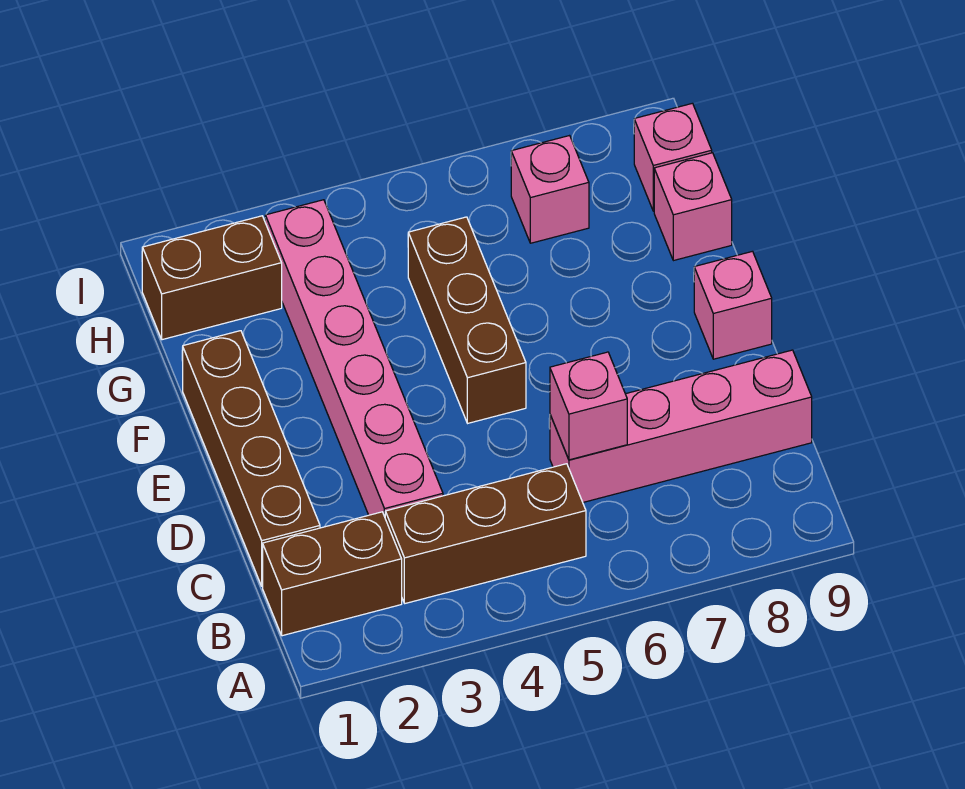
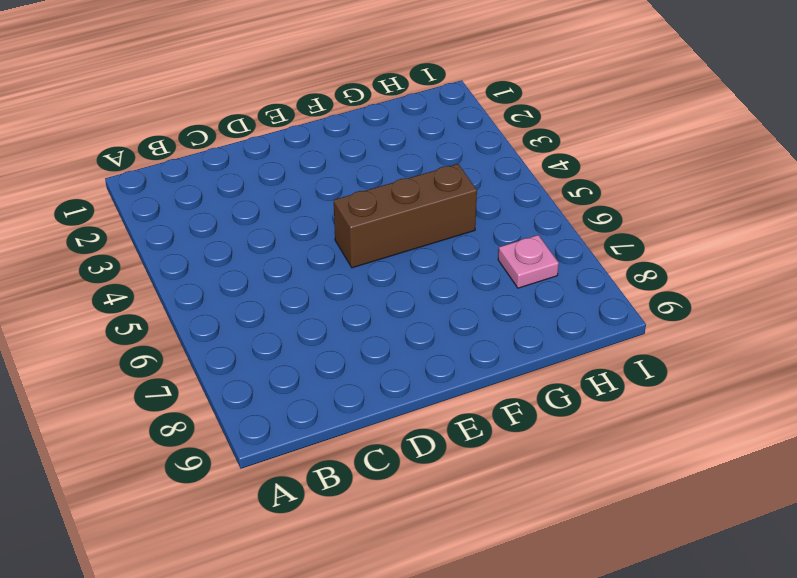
pink 1x1 plate [498,235,559,288] -> pink 1x1 brick [511,136,589,243]
none -> brown 1x2 brick [263,512,402,636]
none -> brown 1x3 brick [385,464,586,603]
none -> brown 1x4 brick [183,331,320,586]

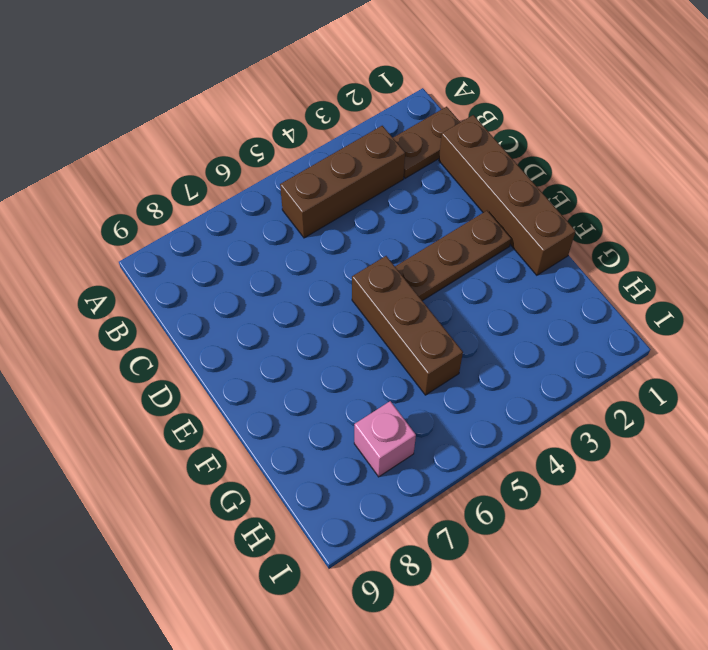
brown 1x2 plate [393,107,460,178] -> brown 1x2 brick [263,512,402,636]
brown 1x3 plate [395,211,511,301] -> pink 1x6 brick [265,200,443,517]
none -> pink 1x4 brick [550,350,812,502]
none -> pink 1x1 brick [694,251,772,359]
none -> pink 1x1 brick [654,153,732,261]

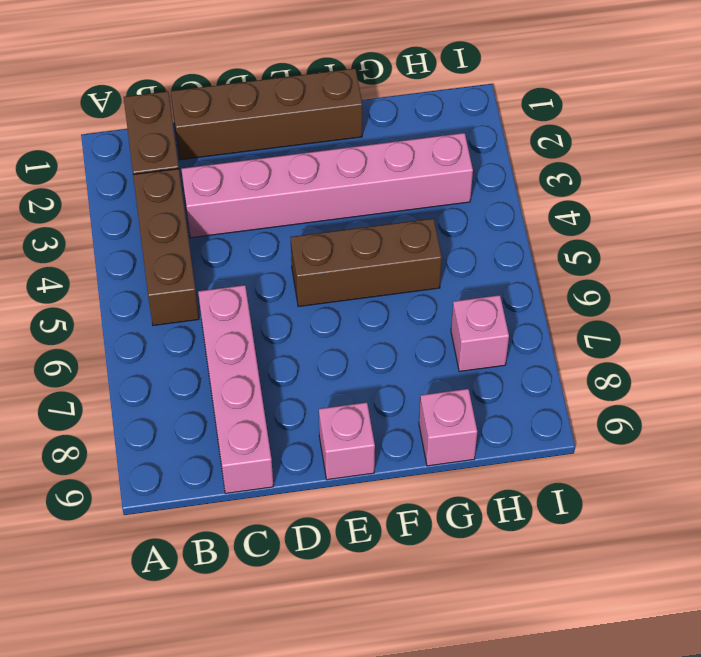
none -> brown 1x2 brick [142,216,282,340]
none -> pink 1x1 brick [634,103,712,211]
none -> pink 1x1 brick [550,352,627,460]

